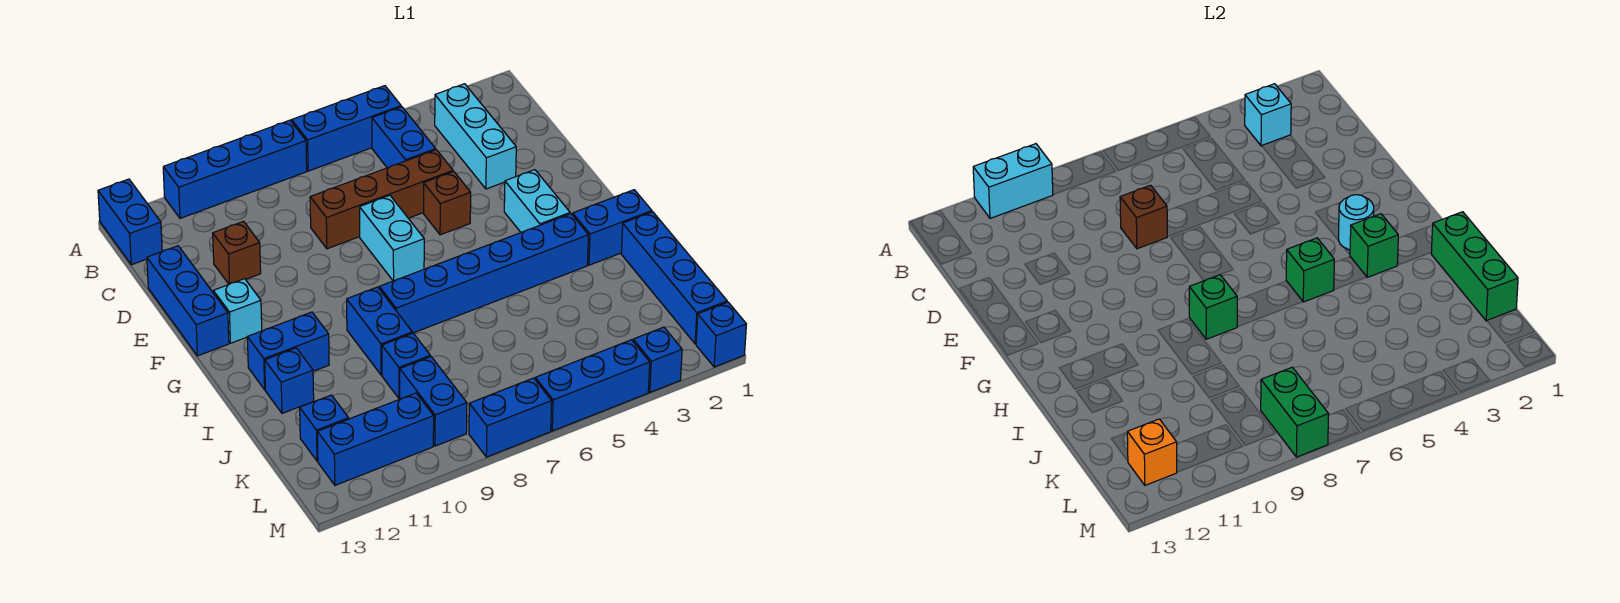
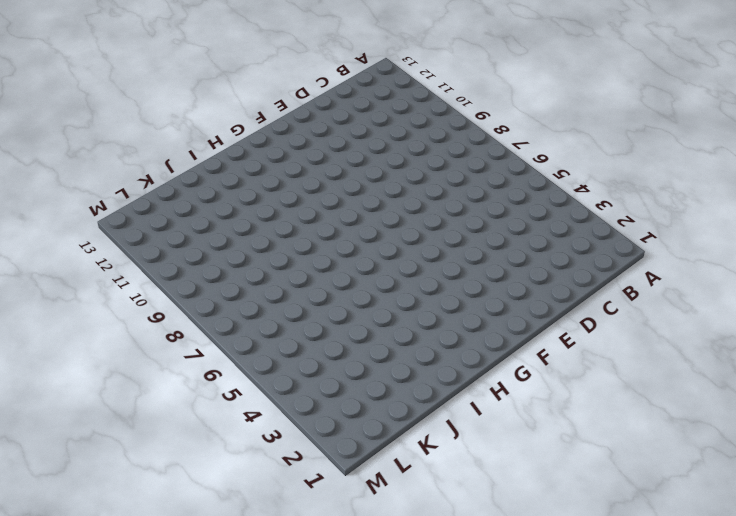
none -> blue 1x3 brick [292,86,401,171]
none -> blue 1x4 brick [163,120,307,218]
none -> blue 1x2 brick [98,179,162,265]
none -> cyan 1x3 brick [435,84,516,189]

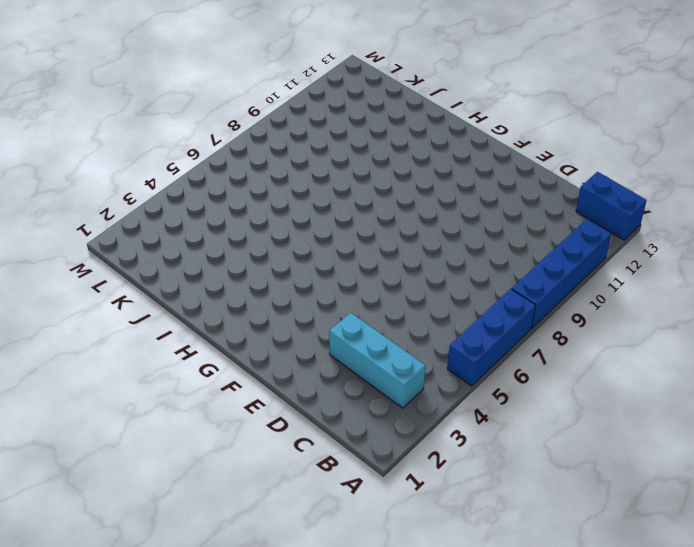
none -> blue 1x2 brick [372,107,436,168]
none -> brown 1x4 brick [310,150,453,249]
none -> brown 1x1 brick [213,221,261,284]
none -> blue 1x3 brick [147,246,229,356]

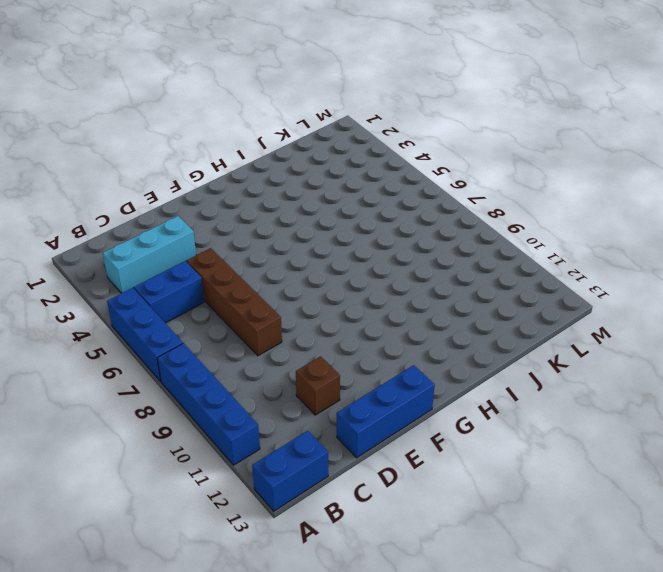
none -> brown 1x1 brick [424,172,471,235]
none -> cyan 1x2 brick [360,195,424,281]
none -> cyan 1x2 brick [504,170,570,232]
none -> cyan 1x1 brick [213,279,262,343]

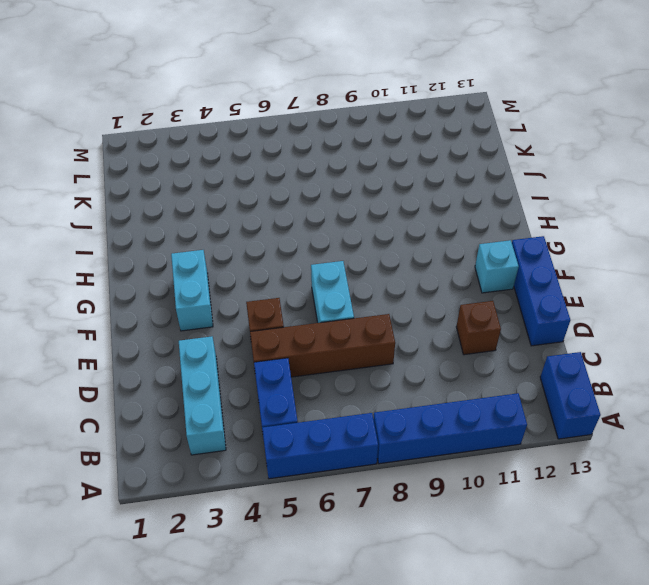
none -> blue 1x2 brick [573,190,652,265]
none -> blue 1x6 brick [379,214,588,333]
none -> blue 1x2 brick [347,287,412,375]
none -> blue 1x2 brick [247,312,329,390]

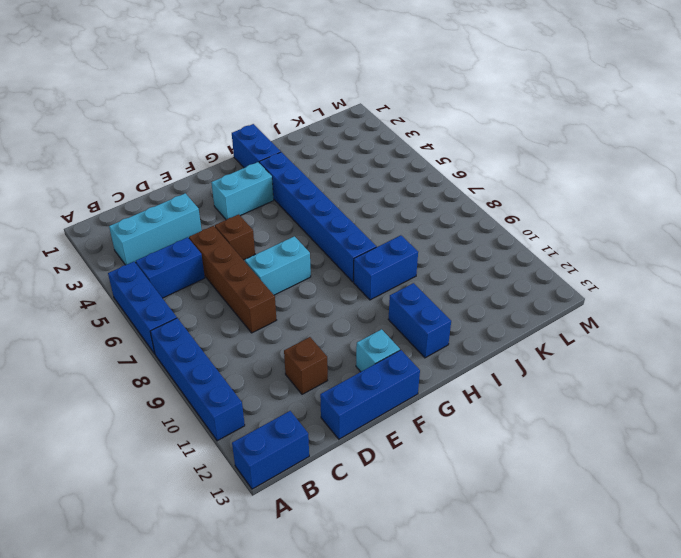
none -> blue 1x4 brick [621,212,727,344]
none -> blue 1x1 brick [265,348,314,413]
none -> blue 1x1 brick [382,333,430,399]
none -> blue 1x2 brick [400,357,467,446]

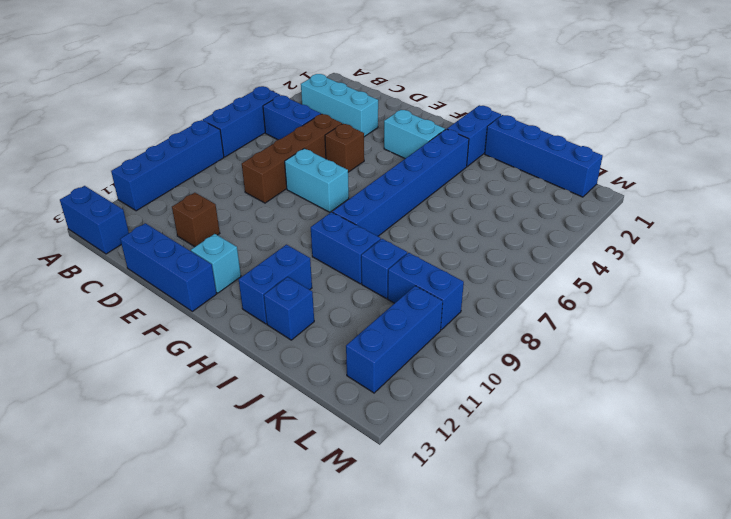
none -> blue 1x1 brick [300,395,349,461]
none -> blue 1x1 brick [696,302,746,367]
none -> blue 1x1 brick [633,327,682,392]
none -> blue 1x3 brick [535,340,650,431]

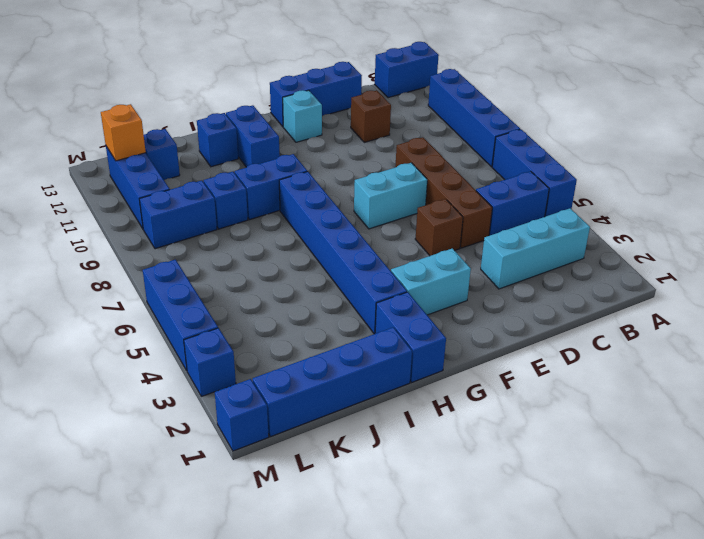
none -> blue 1x2 brick [469,378,552,457]
none -> cyan 1x2 brick [973,144,1053,218]
none -> cyan 1x1 brick [1245,84,1291,146]
none -> brown 1x1 brick [1120,185,1167,249]

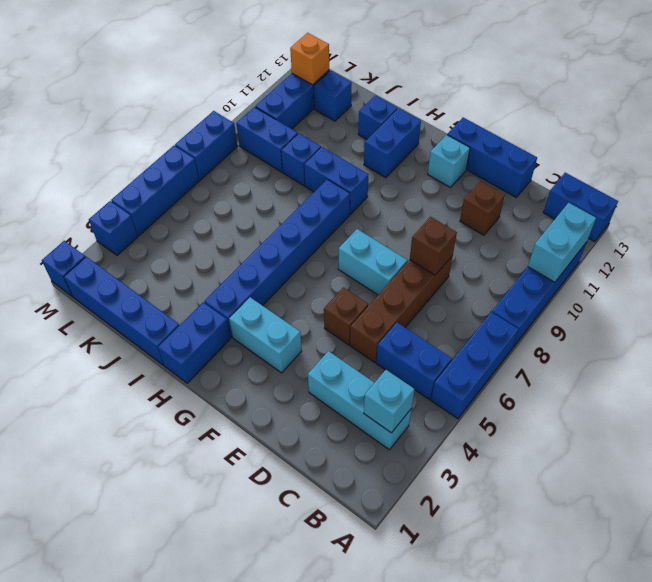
none -> cyan 1x1 round brick [1338,195,1374,250]
none -> green 1x1 brick [1350,214,1398,277]
none -> green 1x1 brick [1286,238,1335,302]
none -> green 1x1 brick [1189,275,1237,339]

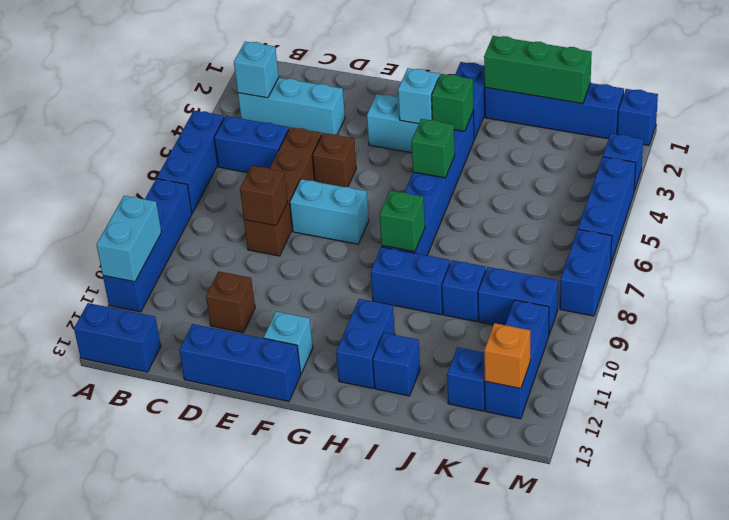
cyan 1x1 brick [398,68,439,124] -> cyan 1x1 round brick [1338,195,1374,250]
none -> green 1x2 brick [1261,367,1329,457]

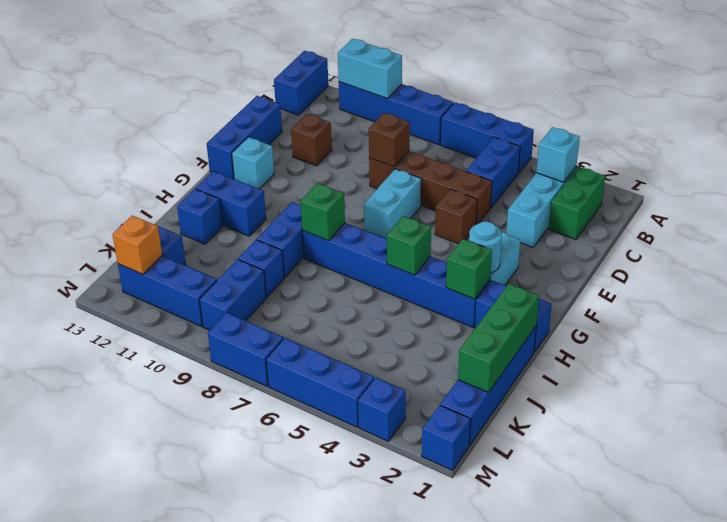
green 1x2 brick [549,167,605,240] -> green 1x2 brick moved to [1261,367,1329,457]

